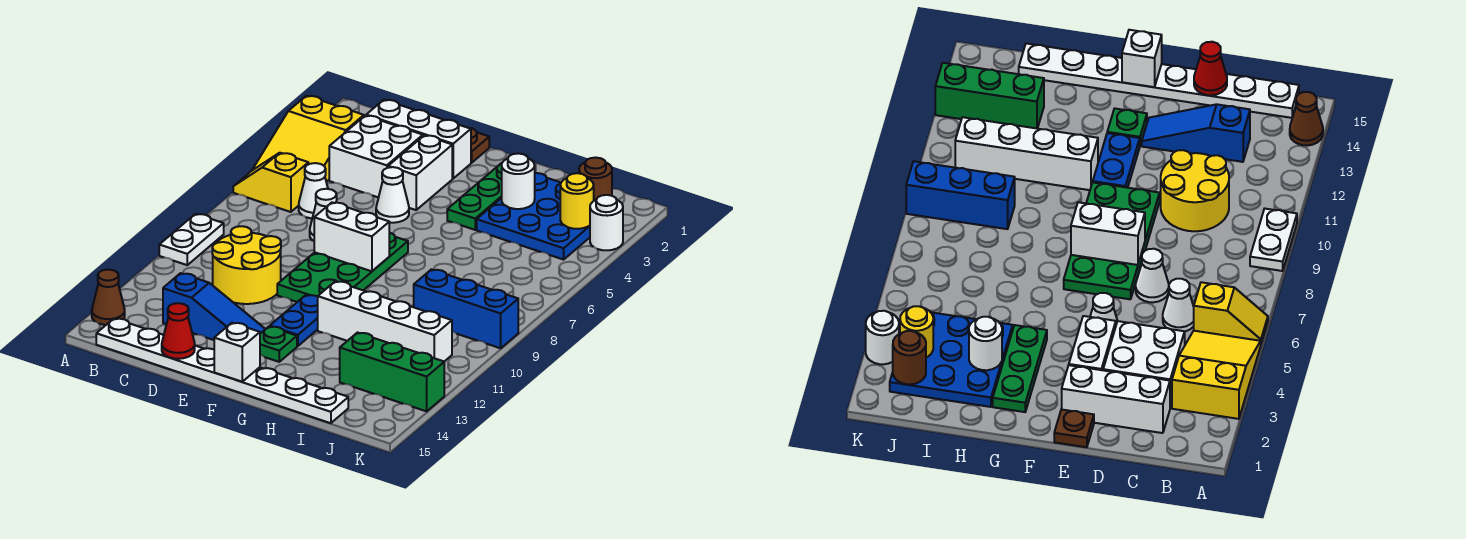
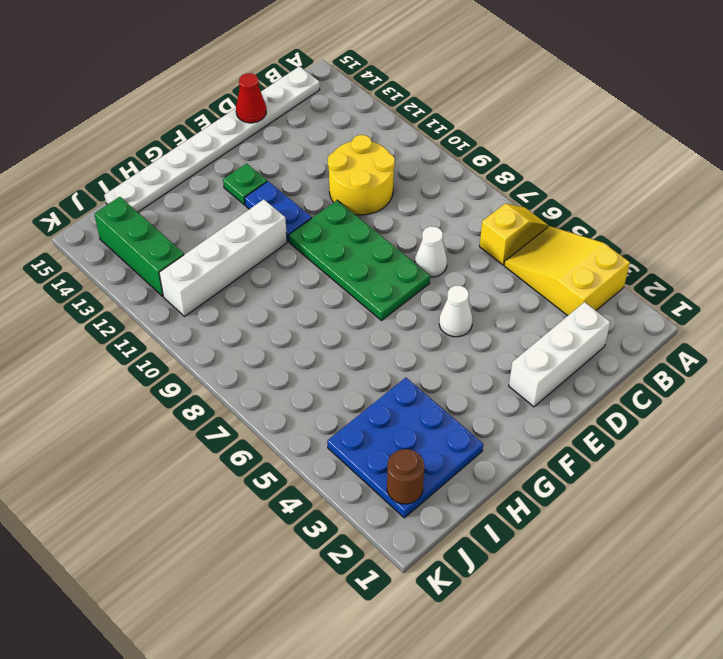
green 1x3 brick [94,197,184,296] -> green 1x3 brick turned to [340,333,444,411]
none -> white 1x2 plate [159,214,224,265]
none -> brown 1x1 cone [92,270,125,325]
none -> white 2x2 brick [329,116,423,198]

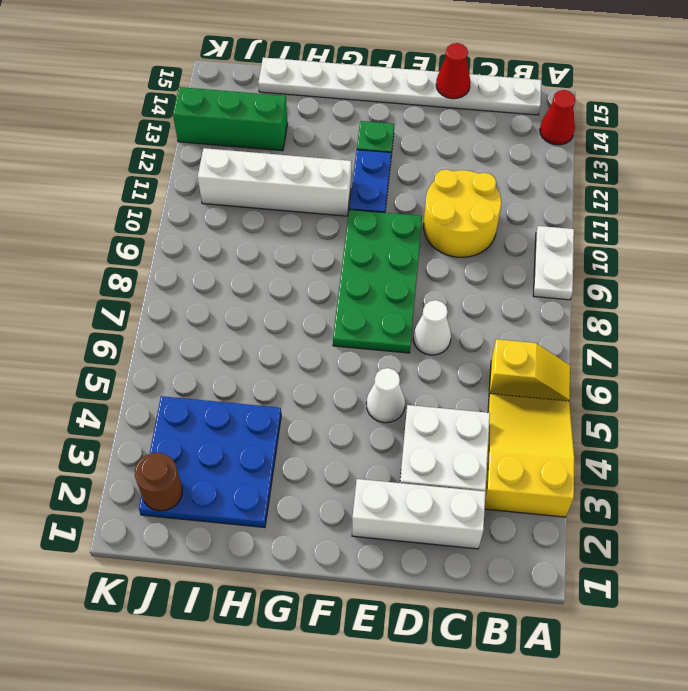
red 1x1 cone [540,90,576,145] -> brown 1x1 cone [92,270,125,325]
none -> white 1x1 cone [299,163,328,218]
none -> blue 1x3 slope [163,273,265,340]
none -> brown 1x1 plate [470,128,489,163]

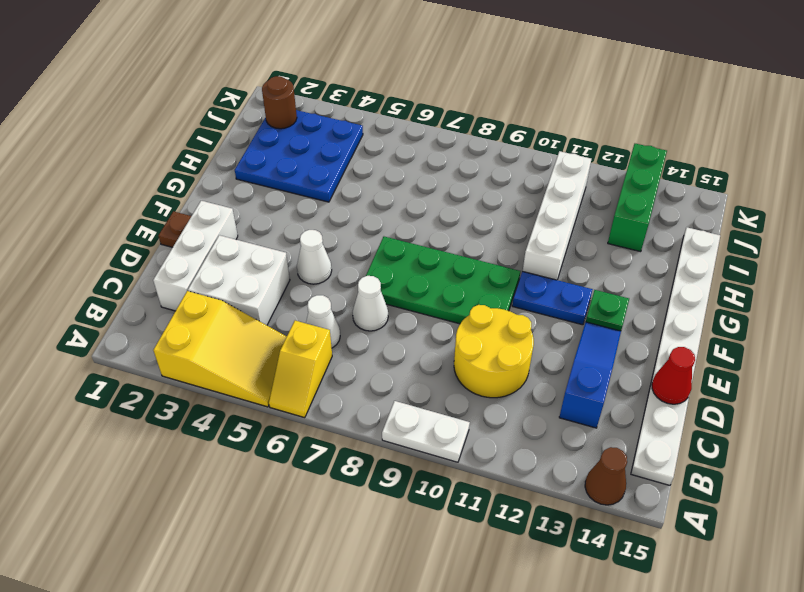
none -> white 1x2 brick [388,135,452,210]
none -> green 1x3 plate [447,163,502,230]
none -> blue 1x3 brick [414,269,518,348]

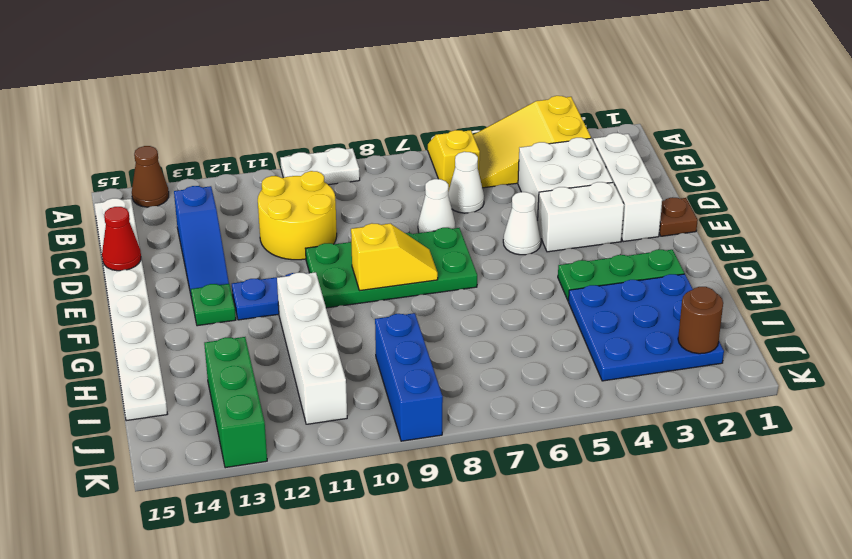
yellow 1x2 slope [351,223,438,290] -> white 1x2 brick [314,202,389,271]
none -> white 1x1 round brick [590,195,623,250]
none -> white 1x1 brick [214,323,260,382]
none -> white 1x1 round brick [502,153,535,209]

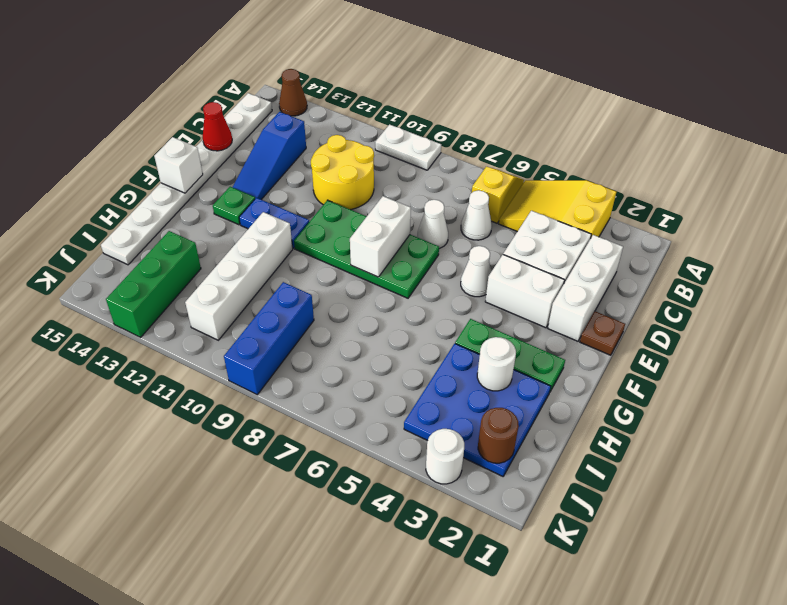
none -> yellow 1x1 round brick [560,173,594,229]

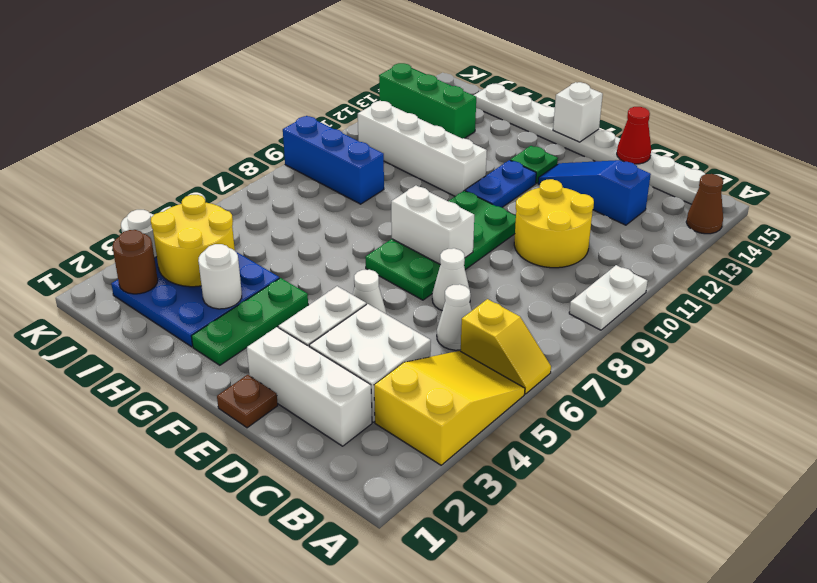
yellow 2x2 round brick [151,195,235,287] -> yellow 1x1 round brick [560,173,594,229]

